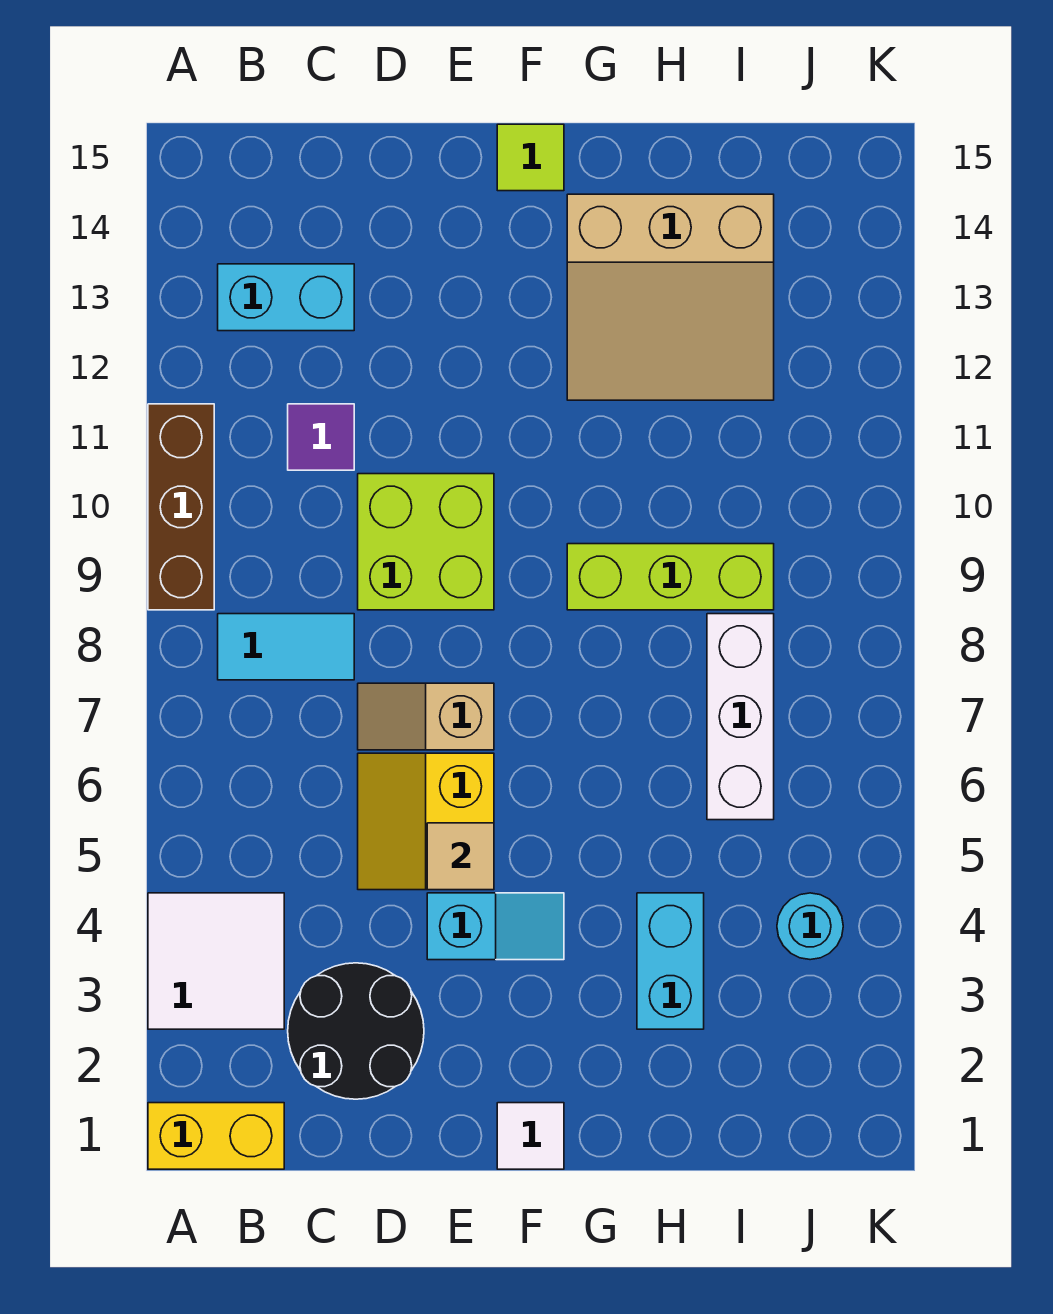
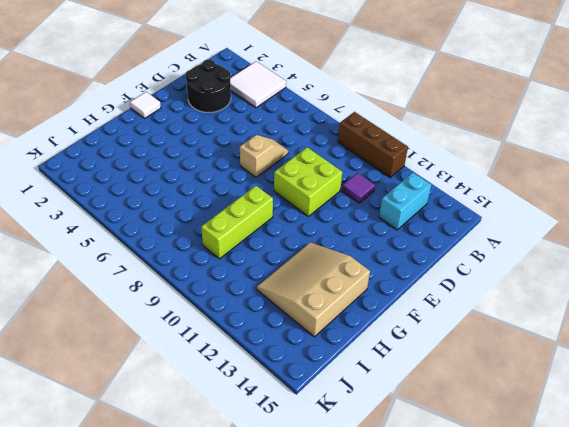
none -> yellow 1x2 brick [148,1103,284,1169]
none -> cyan 1x2 tile [218,614,354,680]
none -> yellow 2x2 slope [358,753,494,890]

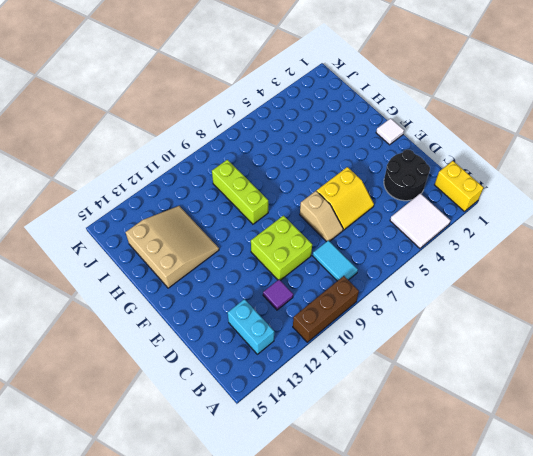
none -> cyan 1x2 slope [427,893,564,960]
none -> lime 1x1 tile [497,124,564,191]
none -> cyan 1x2 brick [637,893,704,1029]

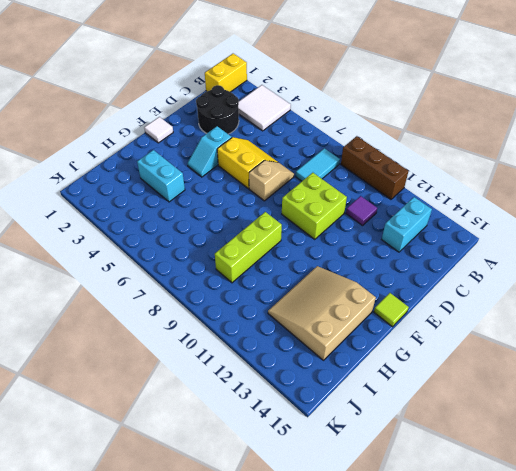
none -> white 1x3 brick [707,614,774,820]
none -> cyan 1x1 round brick [777,893,843,960]
none -> tan 1x1 tile [427,823,494,890]

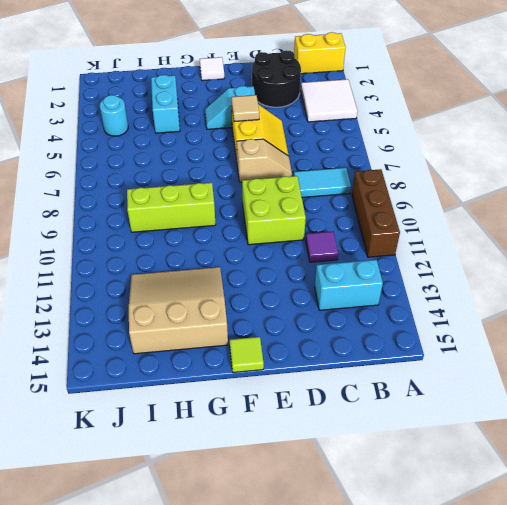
none -> white 1x3 brick [707,614,774,820]

